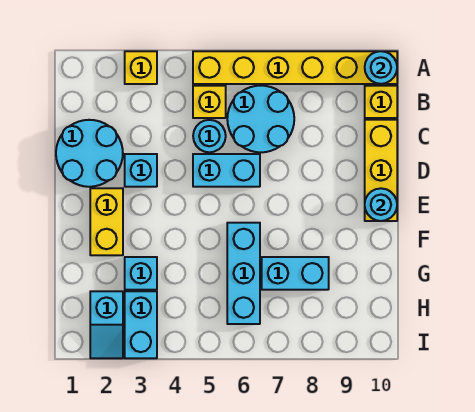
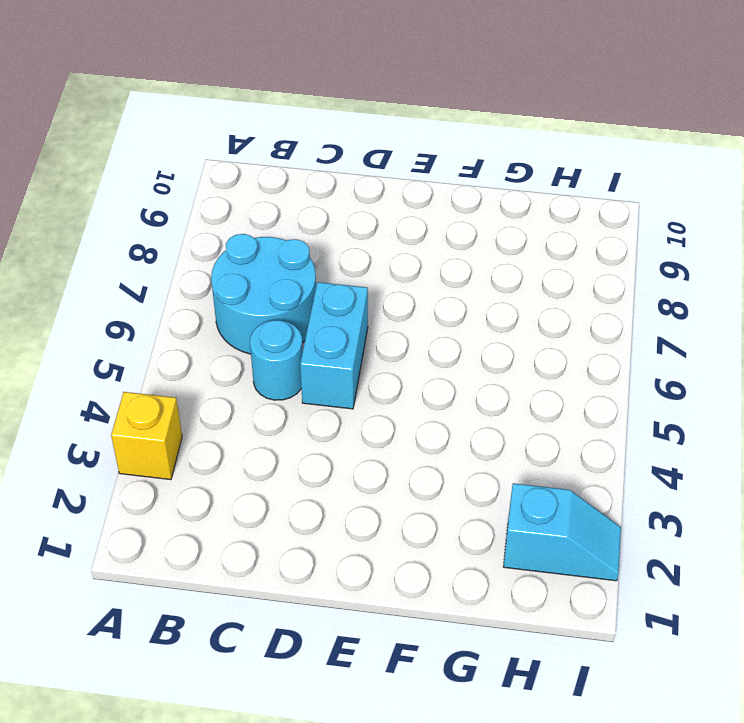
none -> yellow 1x6 brick [193,51,397,84]
none -> yellow 1x1 brick [193,86,226,118]
none -> yellow 1x1 brick [365,86,397,118]

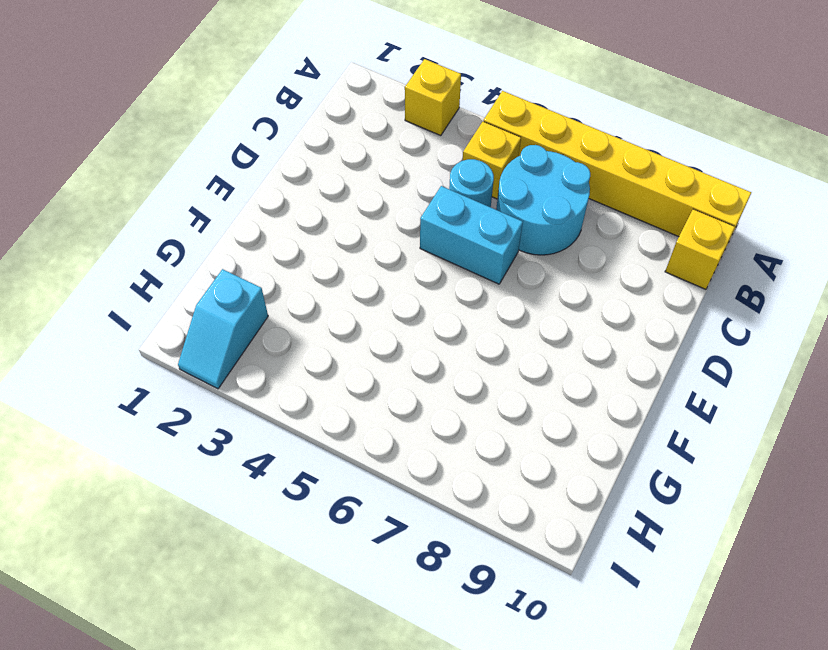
none -> cyan 2x2 round brick [56,120,123,187]
none -> yellow 1x3 brick [365,120,397,221]
none -> cyan 1x1 brick [125,154,157,187]

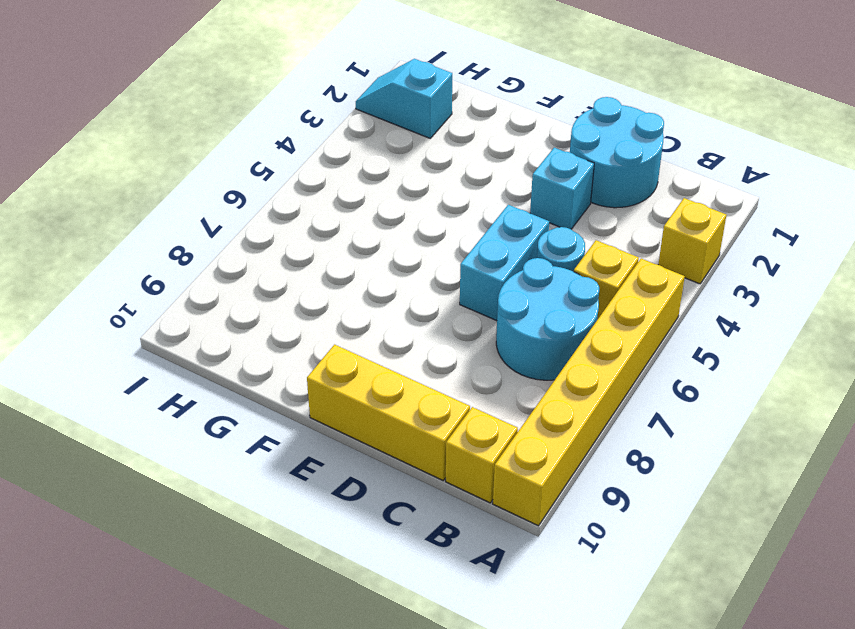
none -> yellow 1x2 brick [90,188,123,255]
none -> cyan 1x3 brick [227,223,260,324]
none -> cyan 1x1 brick [125,257,157,290]

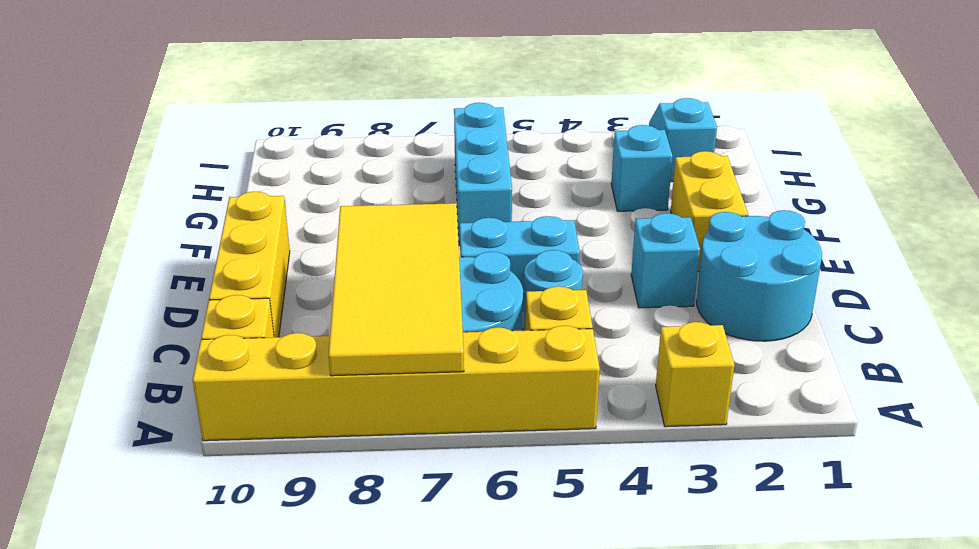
yellow 2x4 tile [329,203,464,376] -> none
none -> cyan 1x2 brick [262,257,329,290]
none -> cyan 1x2 brick [125,291,157,358]
none -> cyan 1x1 round brick [365,51,397,84]

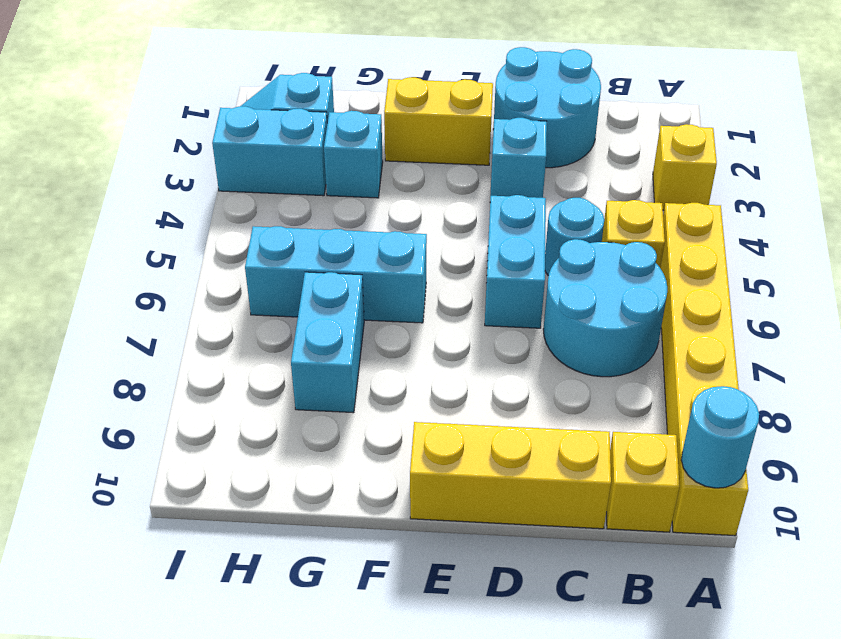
none -> cyan 1x1 round brick [365,188,397,221]

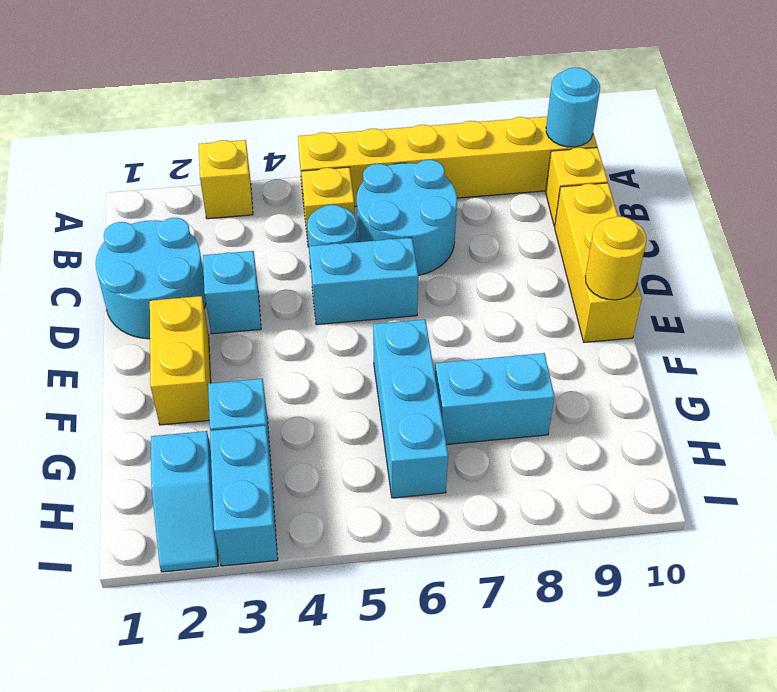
yellow 1x1 round brick [585,216,646,300] -> cyan 1x1 round brick [365,188,397,221]

